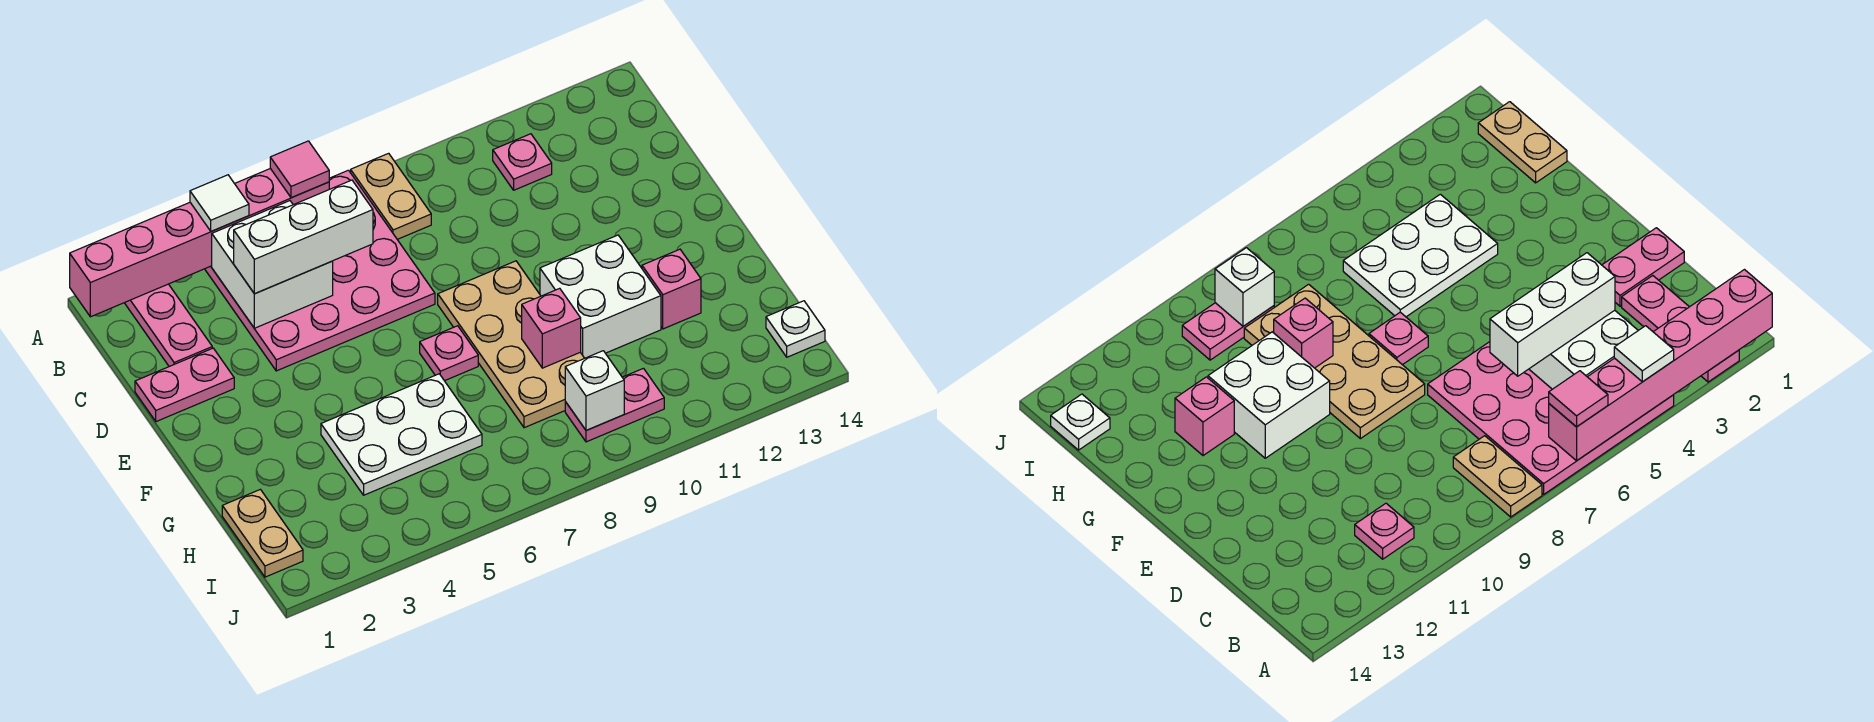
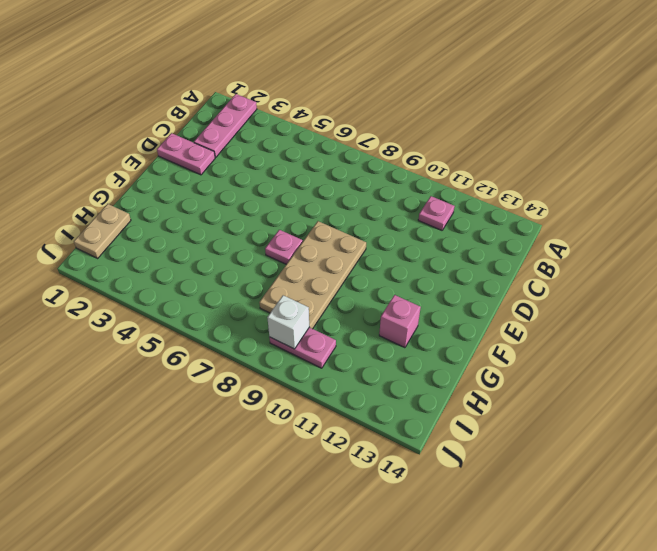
none -> pink 4x4 plate [205,170,435,371]
none -> tan 1x2 plate [351,153,431,239]
none -> white 2x2 brick [540,235,661,358]

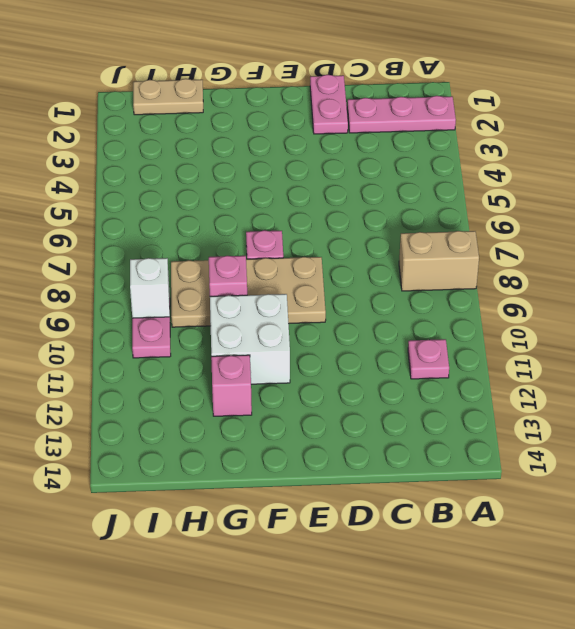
tan 1x2 brick [399,231,479,291] -> tan 1x2 plate [351,153,431,239]
none -> pink 4x4 plate [205,170,435,371]
none -> white 2x3 plate [321,374,482,495]
none -> white 1x1 plate [766,301,825,357]

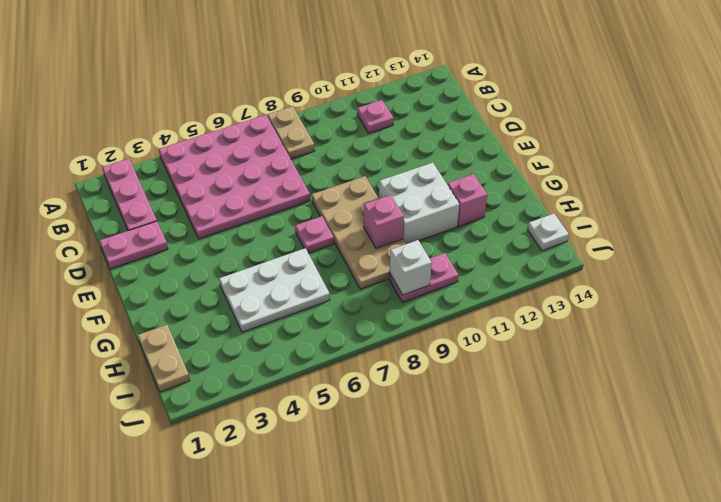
none -> pink 1x6 brick [70,169,329,317]
none -> white 2x2 brick [212,201,333,328]
none -> white 1x1 tile [190,175,249,231]

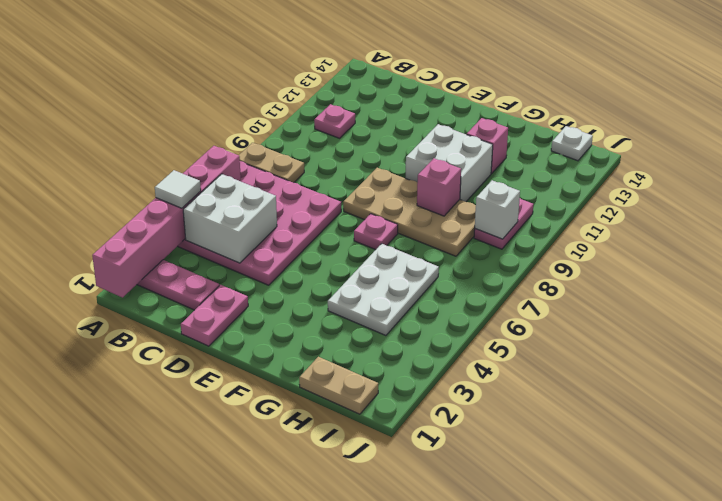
none -> pink 1x1 tile [270,141,329,198]
none -> white 1x3 brick [234,180,373,294]

